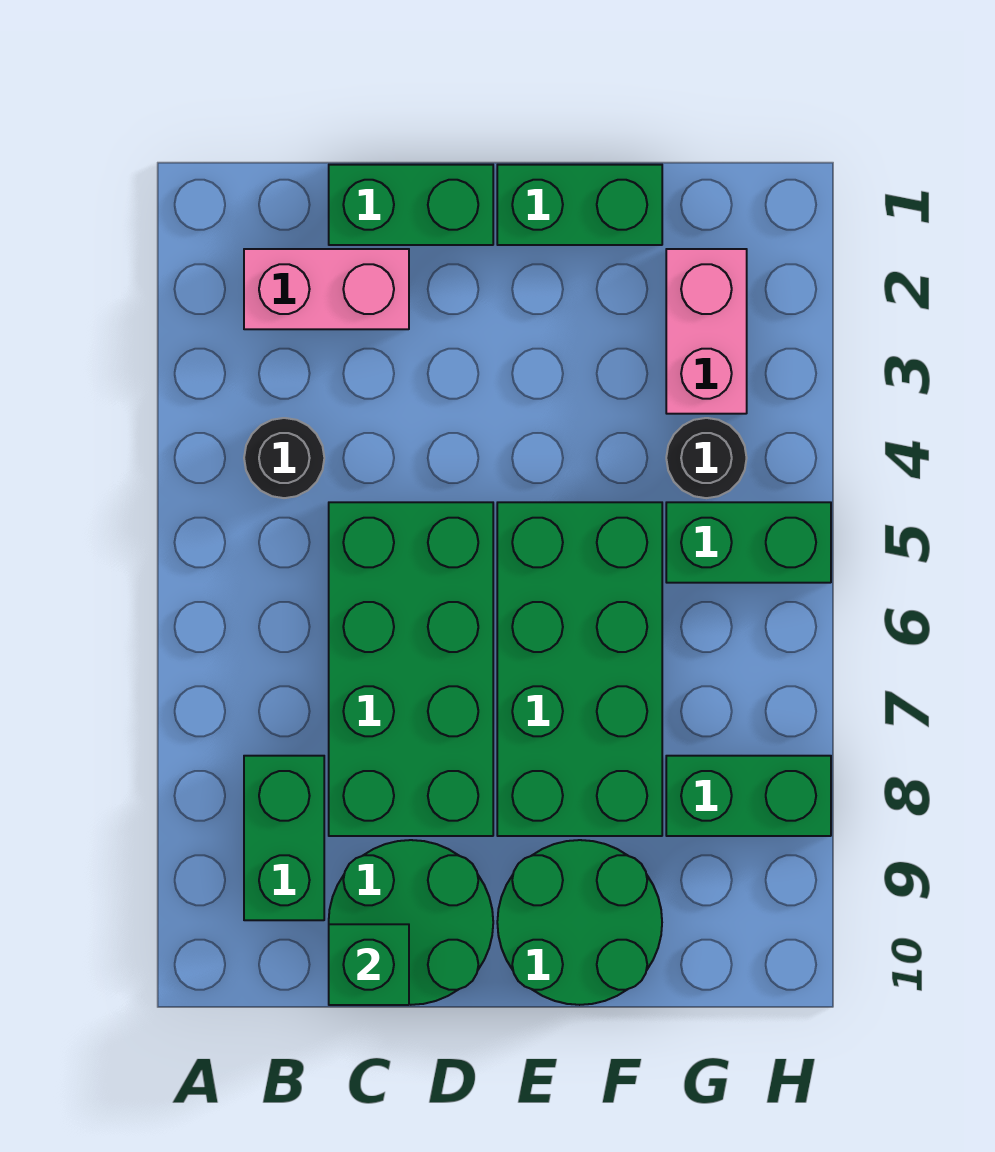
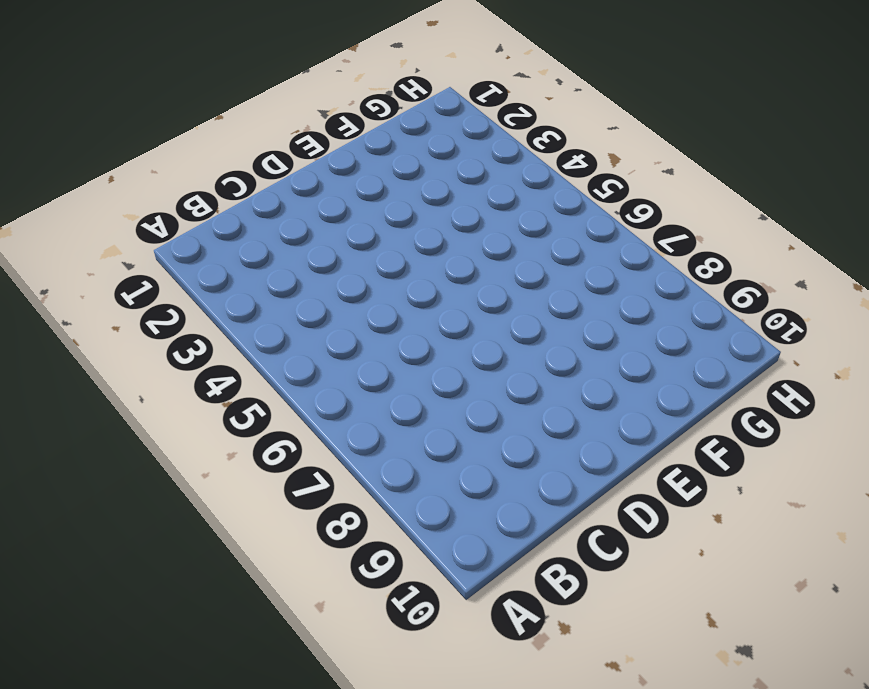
none -> pink 1x2 brick [244,249,409,329]
none -> black 1x1 round brick [244,418,324,498]
none -> green 1x2 brick [244,756,324,920]

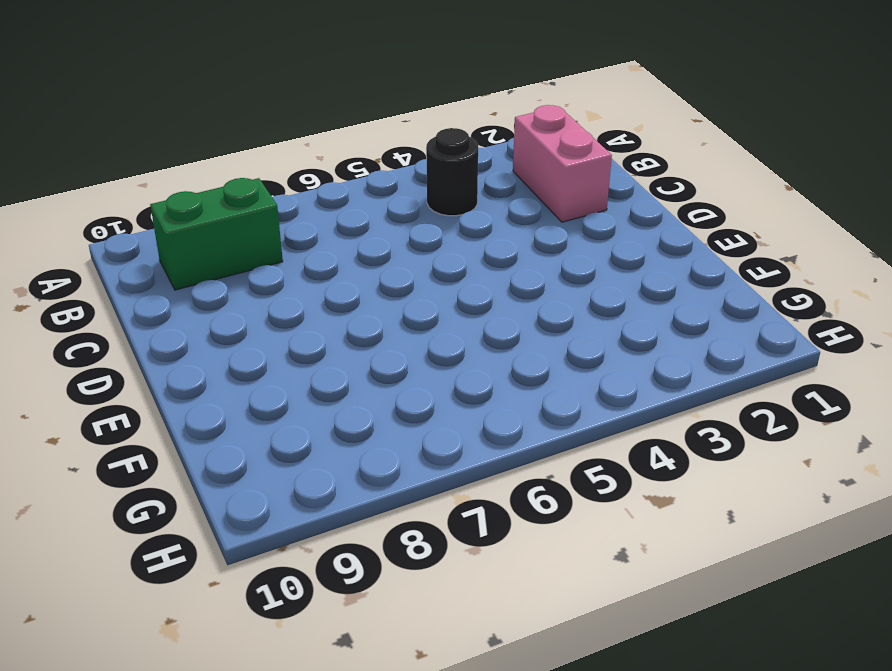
none -> green 1x2 brick [329,165,493,245]
none -> green 2x4 brick [329,502,493,836]
none -> green 2x2 round brick [329,840,493,1005]

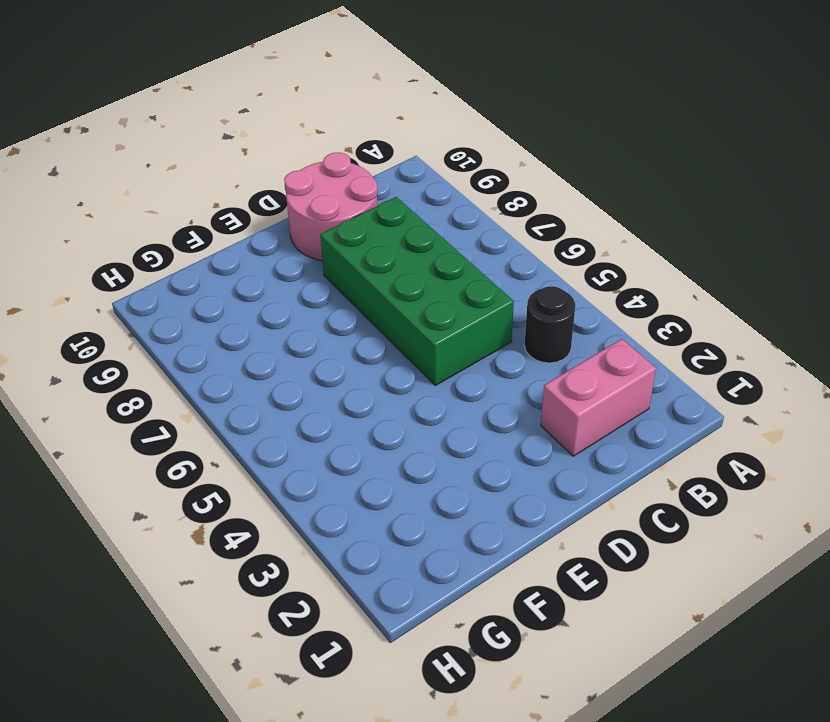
pink 2x2 round brick [284,153,378,261] -> green 2x2 round brick [329,840,493,1005]
none -> green 1x2 brick [244,756,324,920]
none -> green 1x2 brick [329,165,493,245]
none -> green 1x2 brick [497,165,662,245]

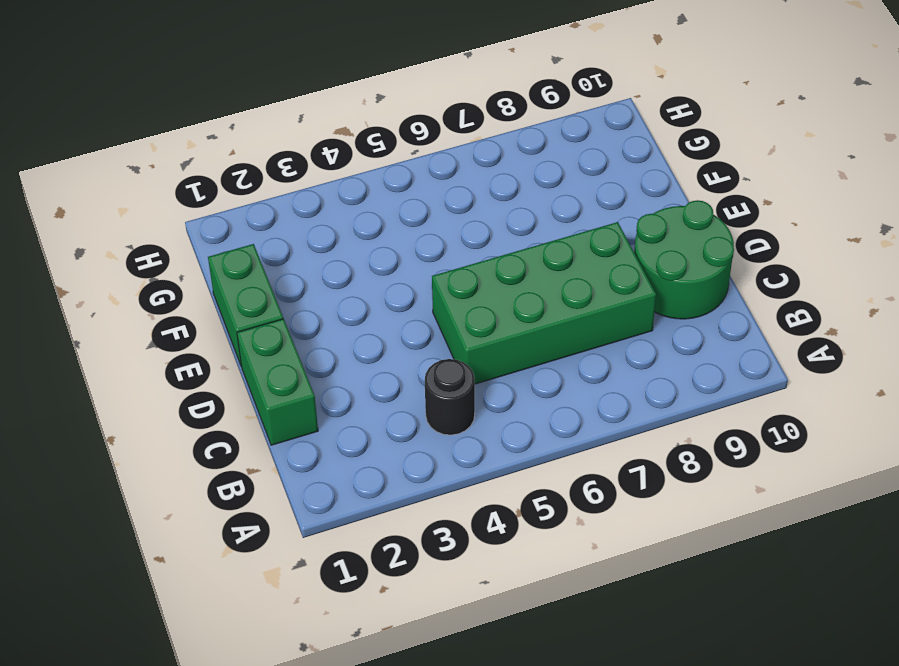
none -> pink 1x2 brick [244,249,409,329]
none -> green 1x2 brick [244,756,324,920]
none -> green 2x4 brick [497,502,662,836]

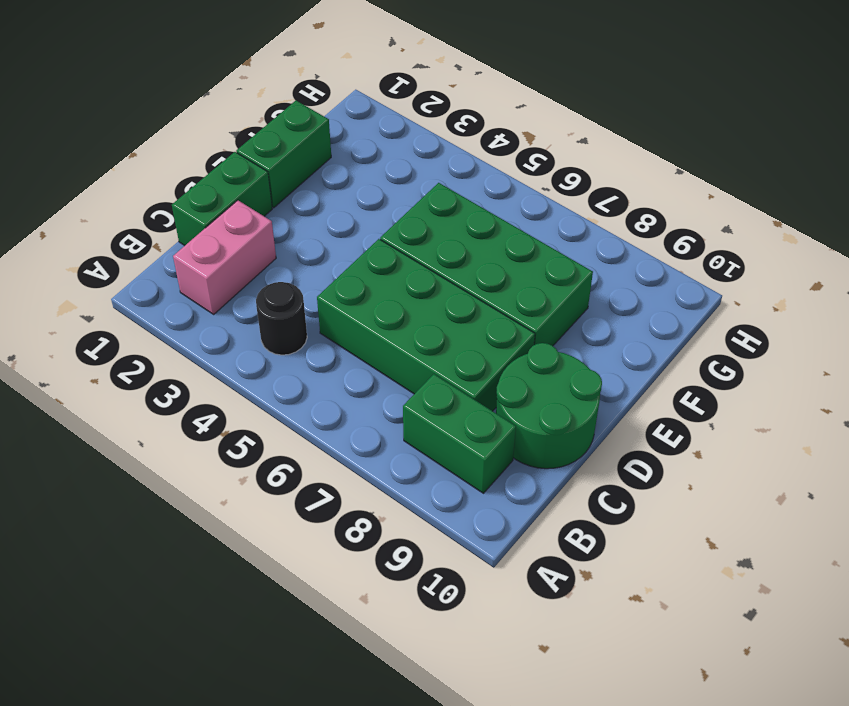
none -> green 2x2 round brick [497,840,662,1005]
none -> pink 1x2 brick [666,249,747,414]
none -> black 1x1 round brick [666,418,747,498]

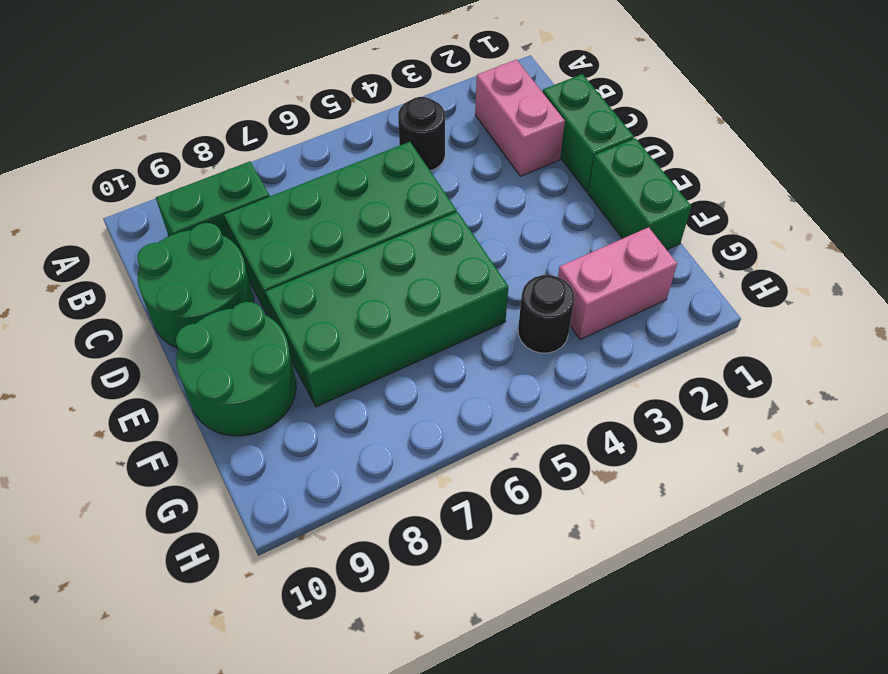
none -> green 1x2 brick [666,502,831,583]
none -> green 1x2 brick [666,756,831,836]
none -> green 1x1 brick [329,924,409,1005]

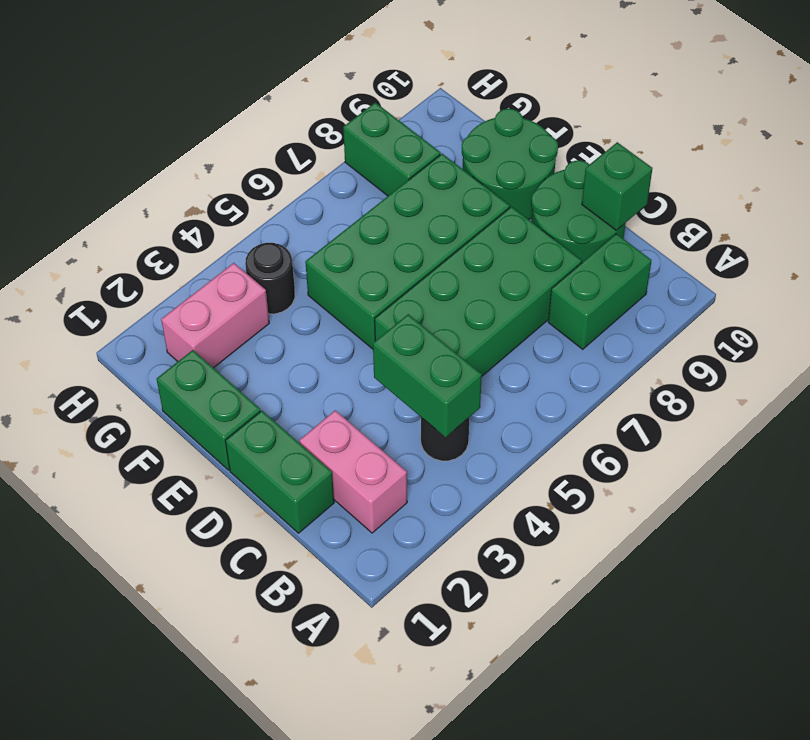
green 1x2 brick [373,314,482,437] -> green 1x2 brick moved to [666,502,831,583]

